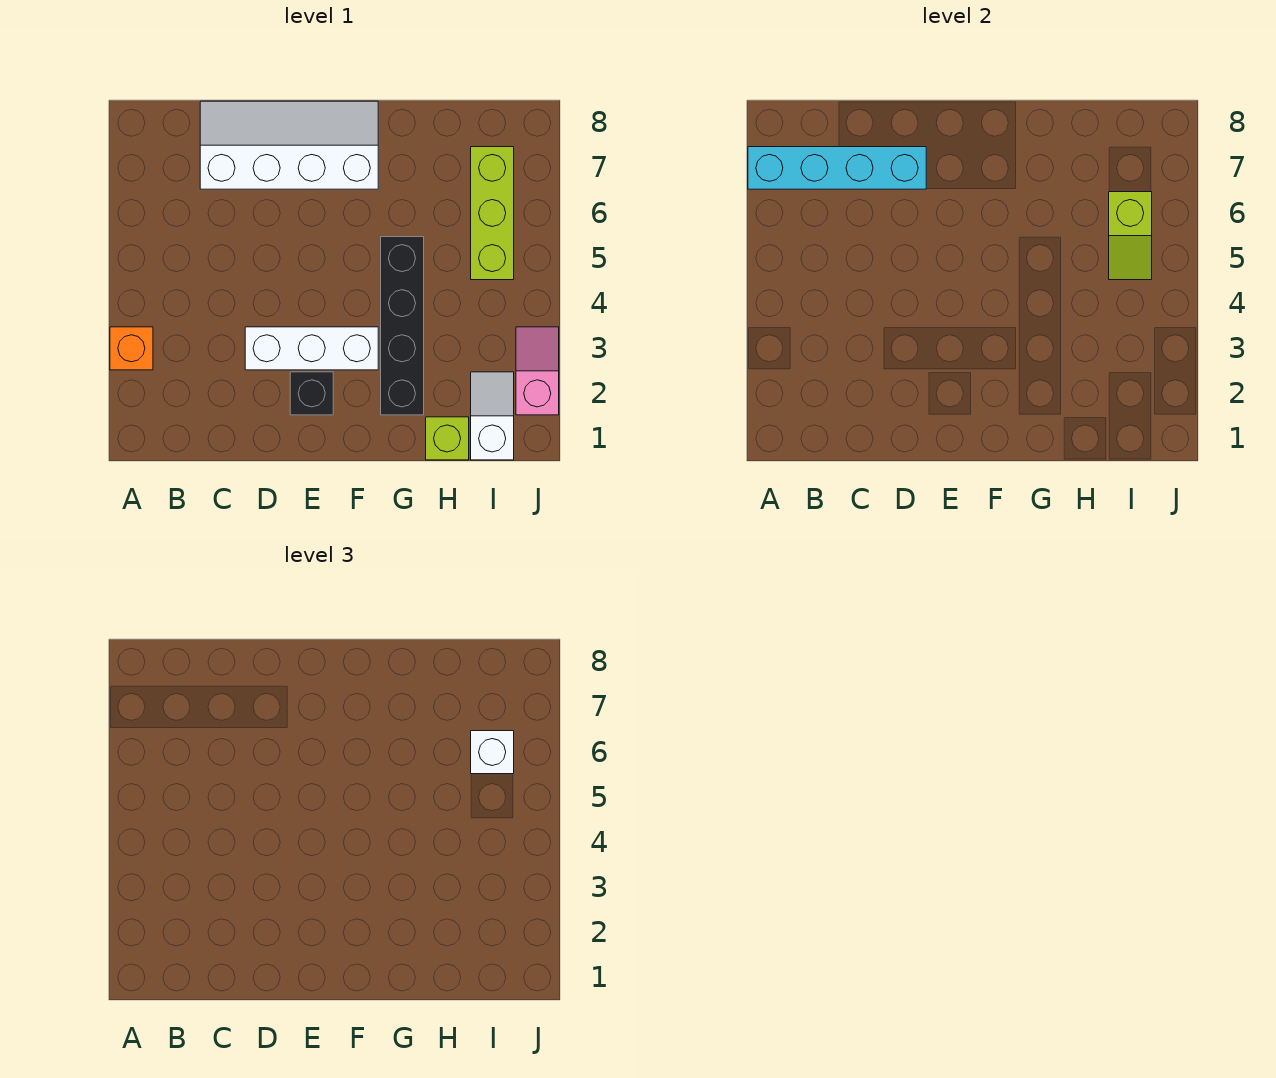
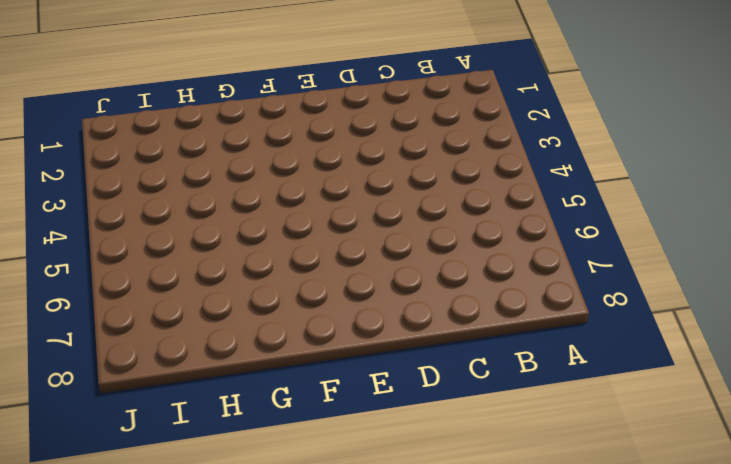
none -> orange 1x1 brick [110,327,153,370]
none -> white 2x4 slope [200,101,378,189]
none -> white 1x3 brick [245,327,378,370]

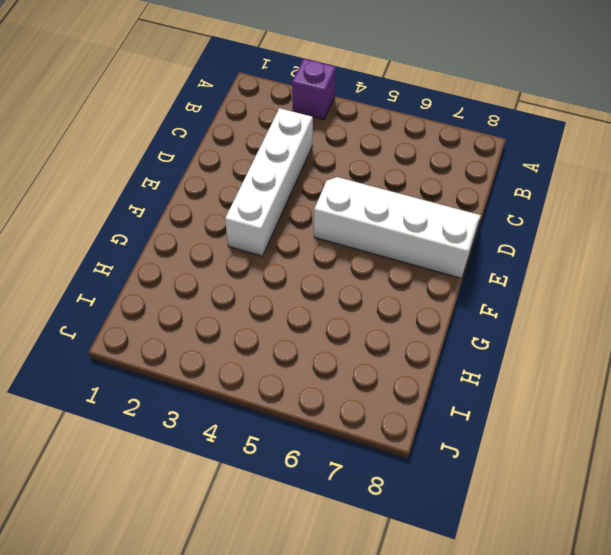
purple 1x1 brick [292,59,336,120] -> orange 1x1 brick [110,327,153,370]
white 1x4 brick [225,108,313,256] -> white 1x3 brick [245,327,378,370]
white 2x4 slope [314,177,481,278] -> white 2x4 slope turned to [200,101,378,189]
none -> black 1x1 brick [290,372,333,415]
none -> black 1x4 brick [381,237,424,415]
none -> lime 1x1 brick [426,417,469,460]

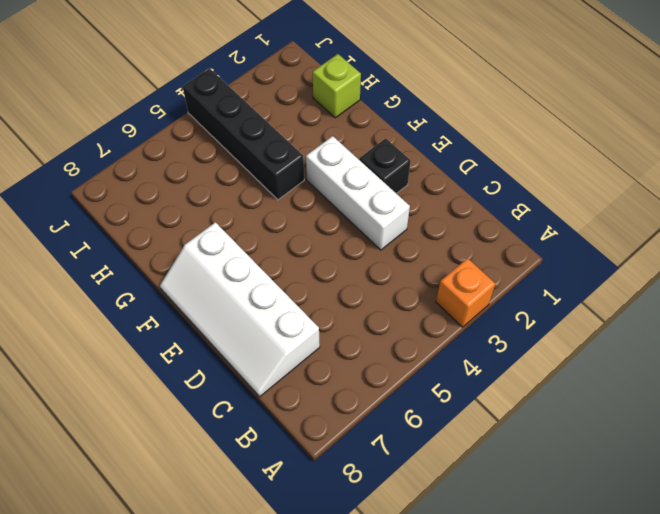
black 1x4 brick [183,68,304,200] -> black 1x4 brick turned to [381,237,424,415]
none -> white 1x2 slope [471,372,514,460]
none -> lime 1x3 brick [471,147,514,280]
none -> pink 1x2 slope [516,327,559,415]

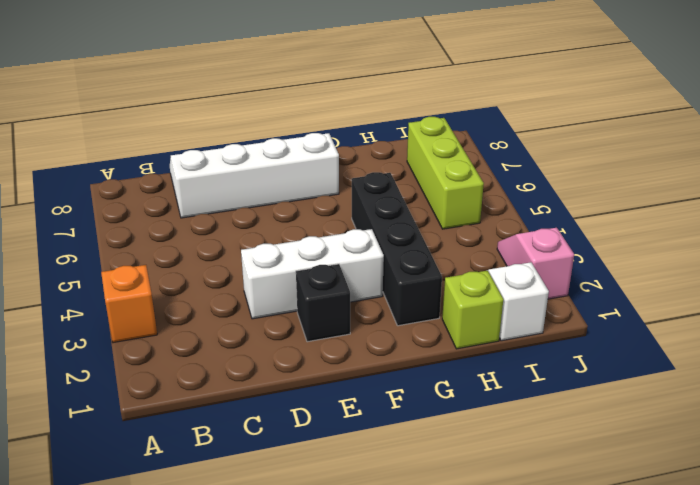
none -> cyan 1x4 brick [748,147,926,189]
none -> lime 1x2 slope [1109,192,1152,280]
none -> white 1x1 brick [471,731,514,774]

